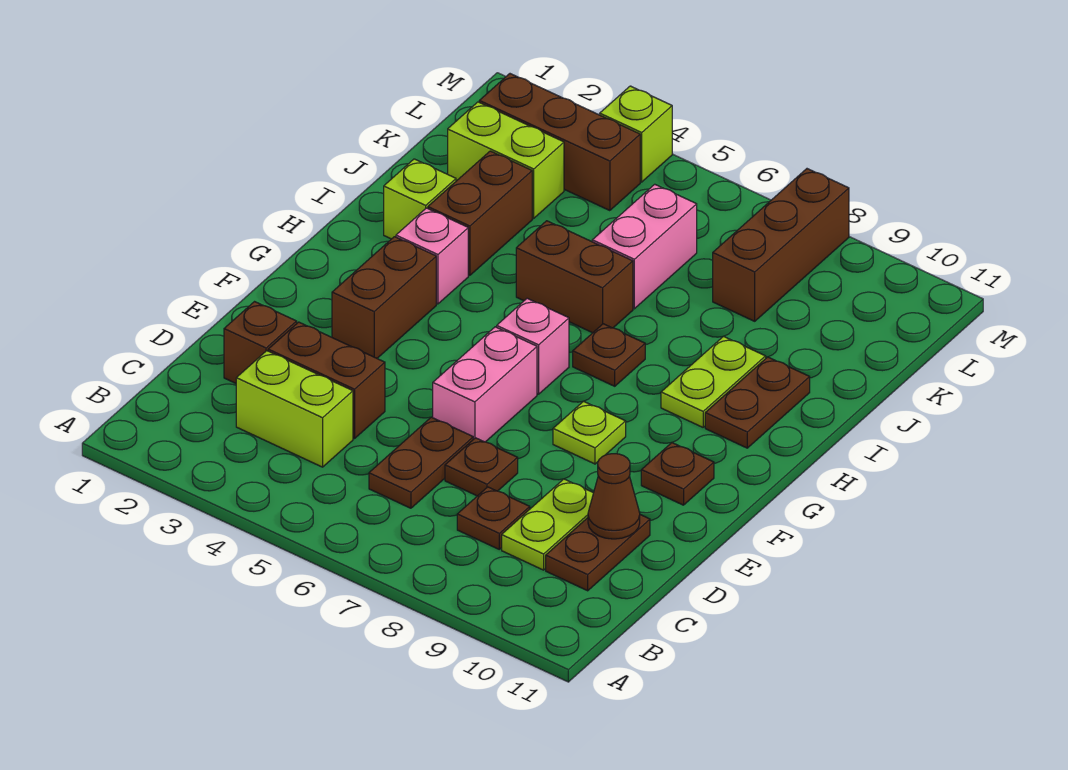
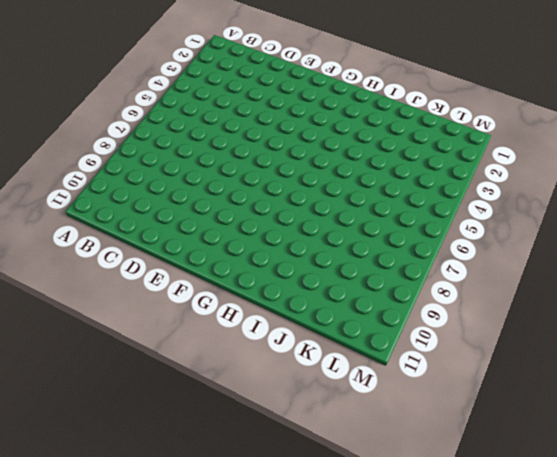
none -> lime 1x2 brick [236,351,353,467]
none -> brown 1x2 plate [369,417,473,508]
none -> brown 1x1 plate [457,487,530,549]

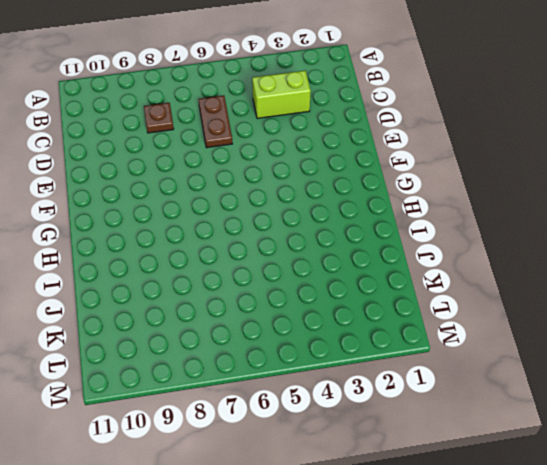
none -> lime 1x2 plate [502,479,593,570]
none -> brown 1x2 plate [546,515,650,591]
none -> brown 1x1 brick [224,302,297,383]

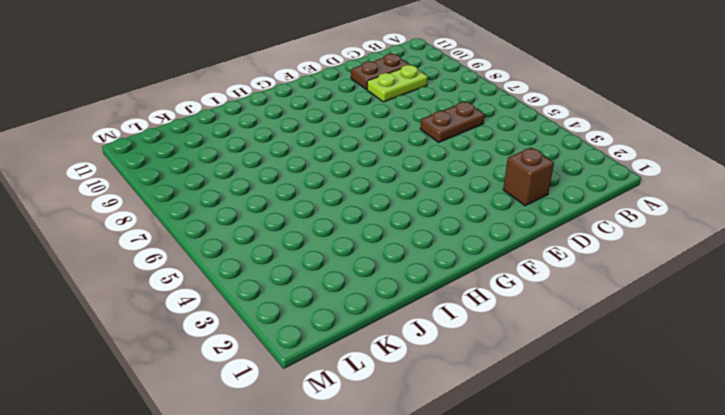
none -> lime 1x2 brick [236,351,353,467]
none -> brown 1x1 plate [457,487,530,549]
none -> brown 1x2 brick [268,322,385,439]

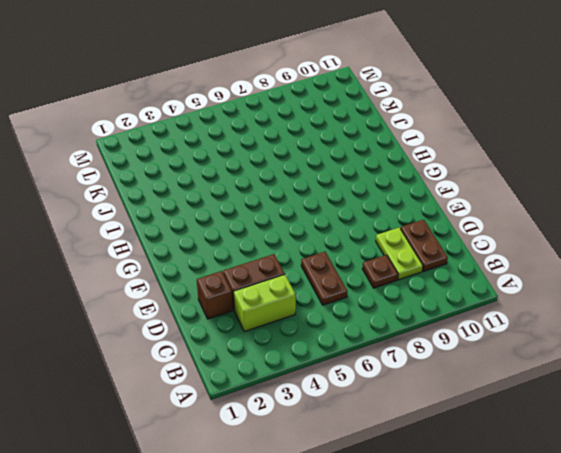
none -> brown 1x1 plate [445,438,518,496]
none -> pink 1x2 brick [433,327,537,442]
none -> brown 1x2 brick [332,237,436,358]

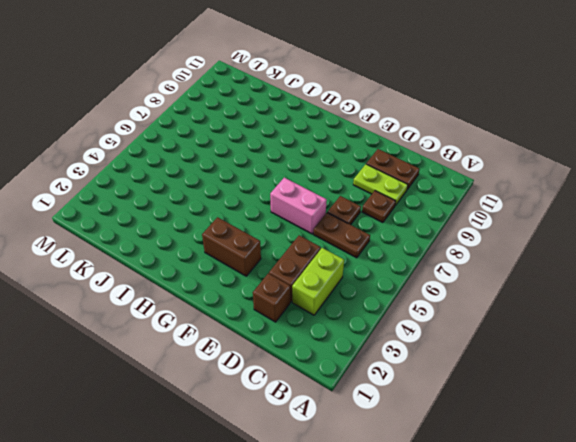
none -> lime 1x1 plate [553,401,626,464]
none -> brown 1x1 plate [641,443,714,505]
none -> pink 1x1 brick [497,298,569,394]

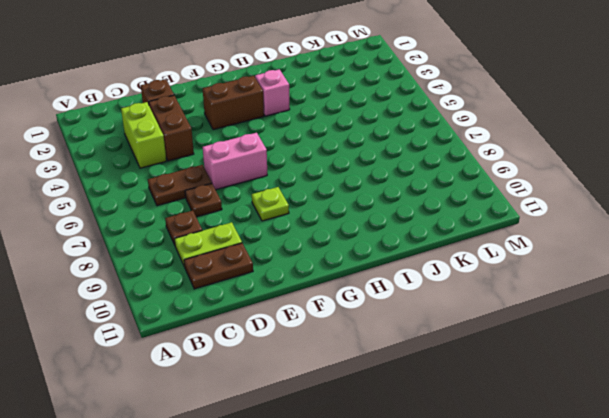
none -> brown 1x1 plate [641,443,714,505]
none -> pink 1x1 brick [497,298,569,394]
none -> brown 1x1 plate [573,324,645,386]

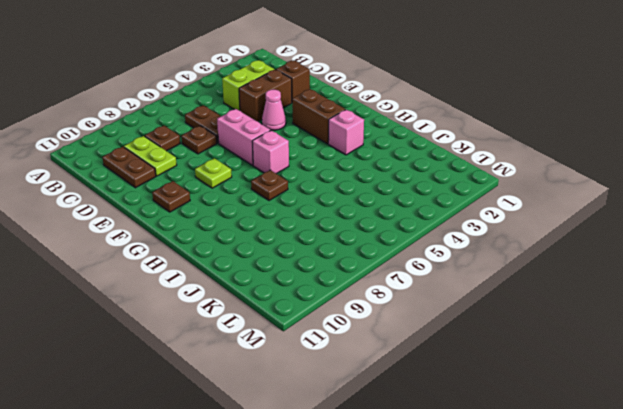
pink 1x1 cone [262,90,286,130] -> none
none -> lime 1x2 plate [661,336,766,427]
none -> brown 1x2 plate [705,357,810,448]
none -> lime 1x1 brick [384,159,456,239]

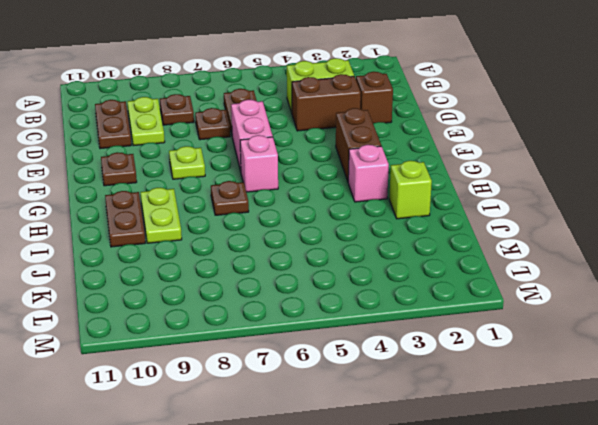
none -> brown 1x2 brick [428,151,532,275]
none -> brown 1x2 brick [516,221,633,333]
none -> pink 1x2 brick [592,184,697,309]

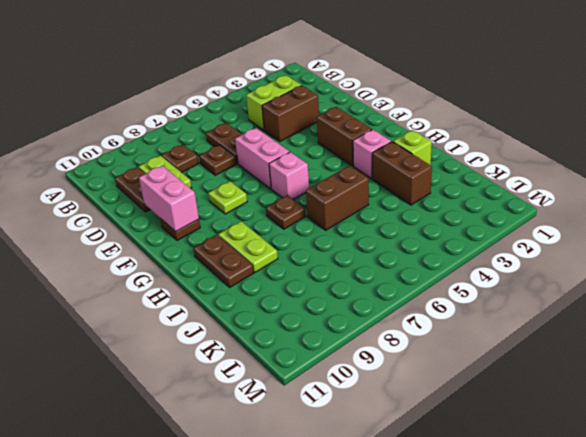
pink 1x2 brick [139,166,199,232] -> pink 1x2 brick moved to [592,184,697,309]
none -> brown 1x1 brick [224,302,297,383]
none -> lime 1x2 brick [448,102,564,218]
none -> brown 1x3 brick [713,169,849,321]

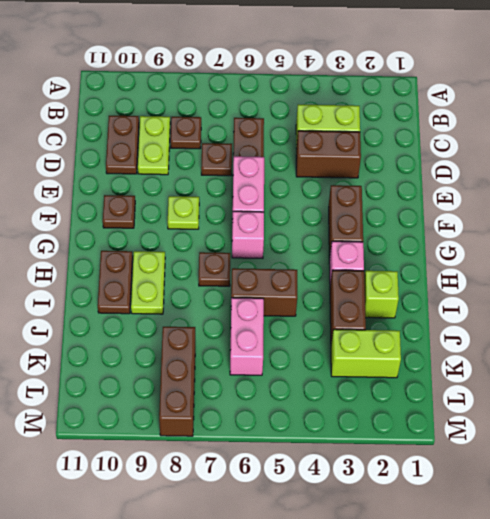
none -> brown 1x1 brick [224,302,297,383]
none -> brown 1x3 brick [479,74,640,211]
none -> lime 1x1 brick [600,86,672,182]

